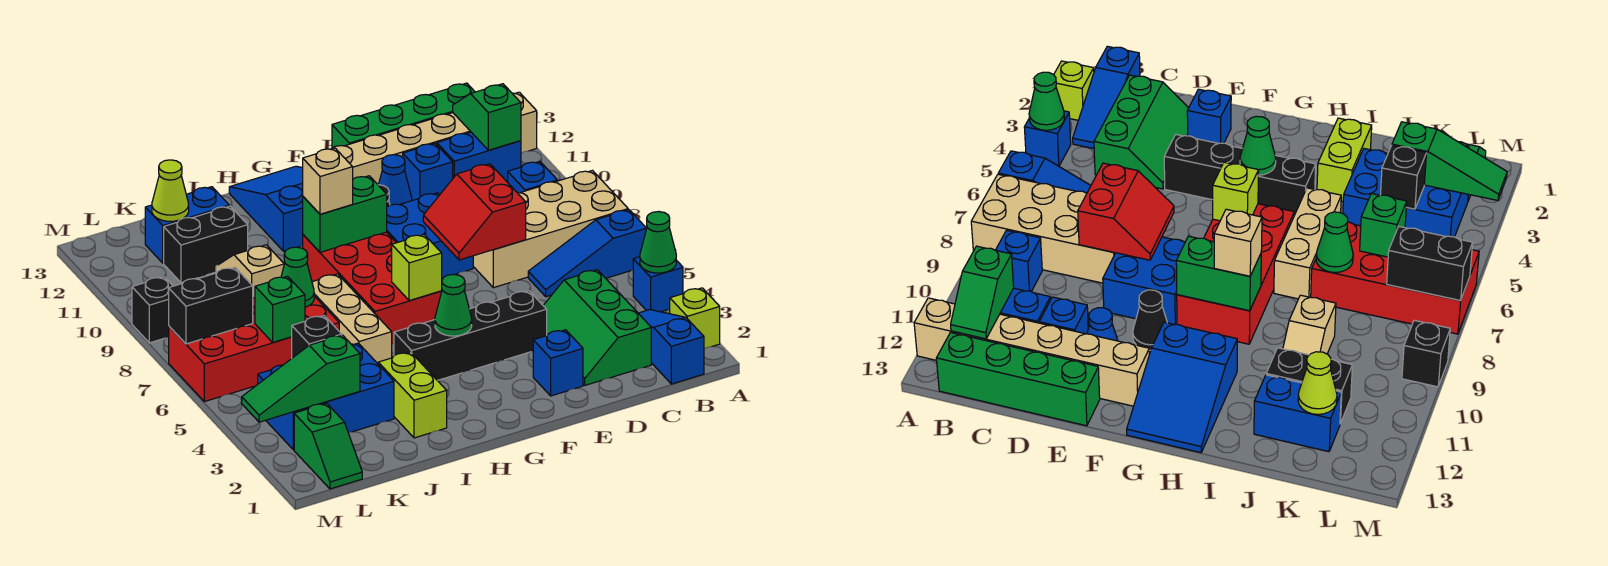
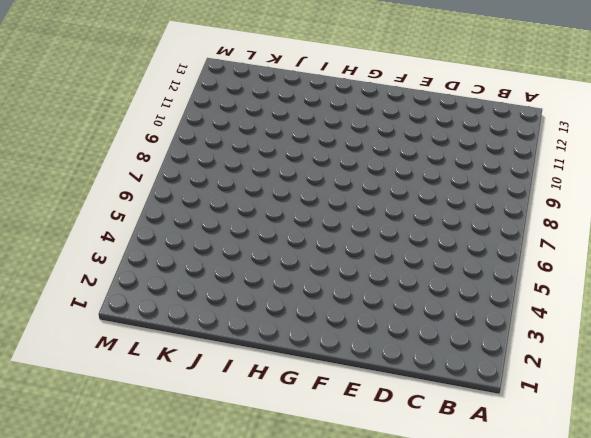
none -> lime 1x1 brick [670,288,720,349]
none -> blue 1x1 brick [633,257,683,312]
none -> blue 1x3 slope [528,210,647,297]
none -> tan 2x4 brick [473,171,628,288]

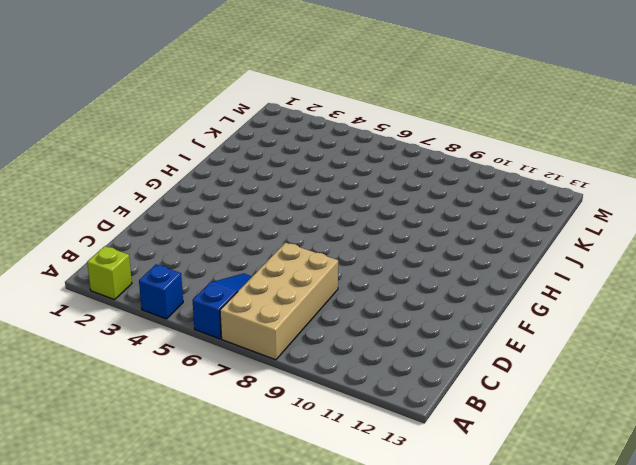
none -> tan 1x6 brick [331,92,537,185]
none -> blue 1x3 slope [638,310,704,384]
none -> blue 1x1 brick [508,162,557,193]
none -> blue 1x2 brick [437,132,521,182]

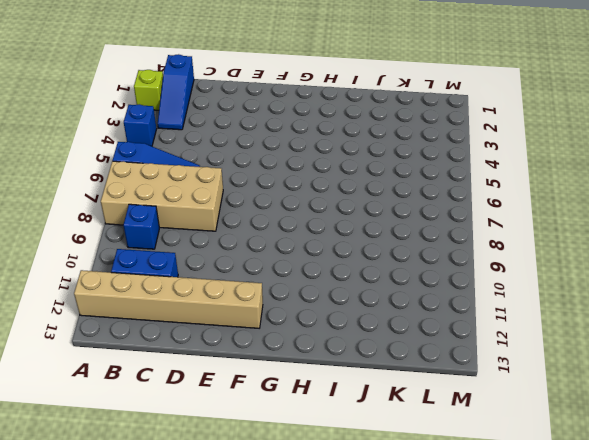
none -> green 1x4 brick [332,83,475,148]
none -> green 2x3 slope [543,270,651,385]
none -> blue 1x1 brick [403,143,453,201]
none -> blue 1x1 brick [533,330,583,396]

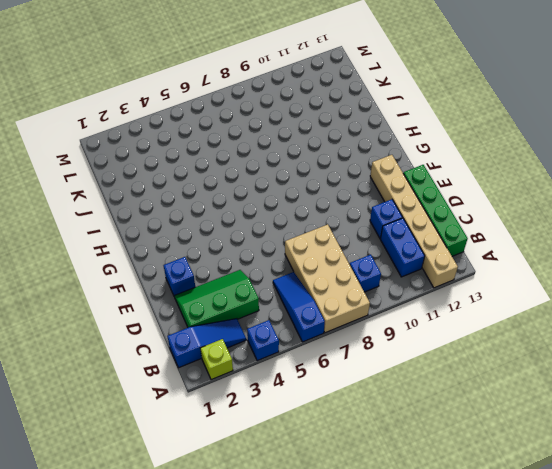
none -> black 1x4 brick [394,291,547,380]
none -> blue 2x2 brick [387,193,473,278]
none -> blue 1x1 cone [379,155,412,205]
none -> black 1x1 cone [1133,290,1167,350]

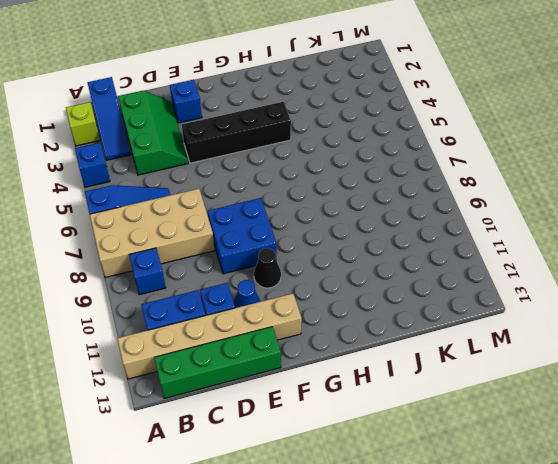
none -> red 2x4 brick [303,232,442,344]
none -> blue 2x3 slope [229,166,303,251]
none -> lime 1x2 brick [378,352,447,438]
none -> tan 1x3 brick [312,274,392,364]

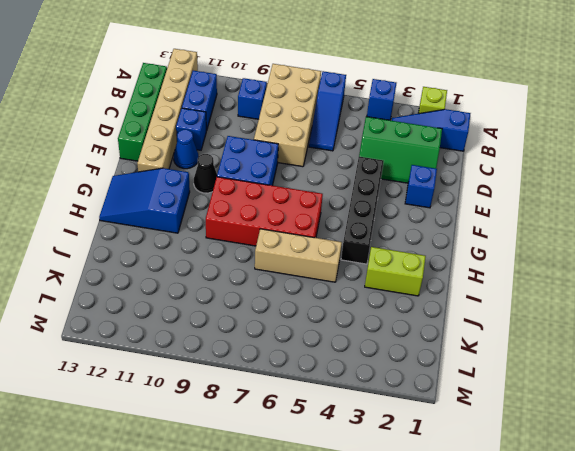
none -> blue 2x3 brick [258,343,394,450]
none -> red 2x4 brick [169,296,339,402]
none -> tan 1x2 slope [216,245,284,298]
none -> black 1x2 brick [164,206,248,283]

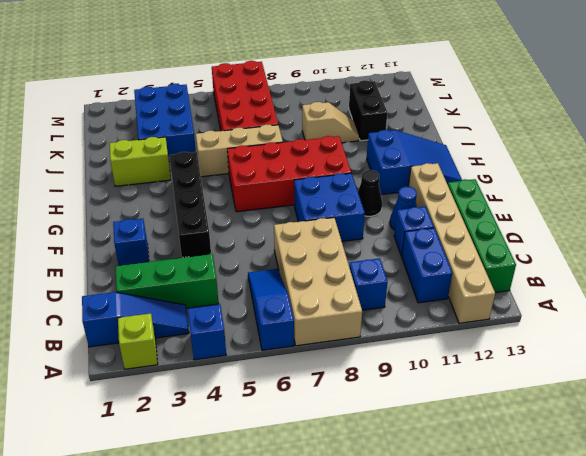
none -> blue 1x2 brick [145,187,229,263]
none -> green 1x2 slope [294,403,362,489]
none -> black 1x1 brick [132,277,173,343]
none -> green 1x1 cone [640,212,676,273]

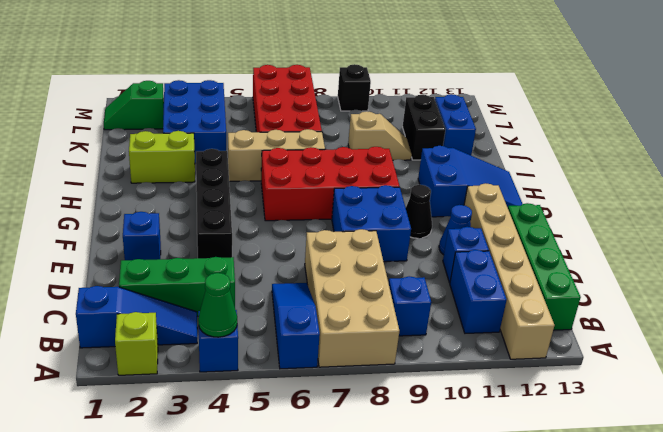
none -> green 1x2 slope [453,84,521,150]
none -> red 2x2 slope [423,164,526,260]
none -> green 1x1 cone [435,274,472,336]
none -> lime 1x1 brick [392,234,442,301]

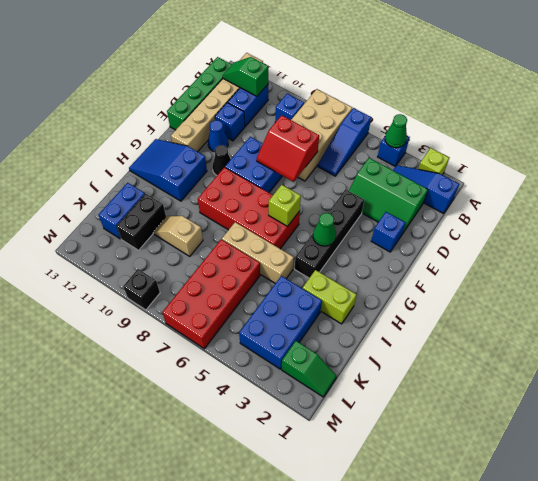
none -> green 1x2 brick [303,176,387,252]
none -> green 1x1 cone [281,247,314,307]
none -> green 1x3 slope [242,335,360,422]
none -> black 1x1 brick [292,316,342,358]

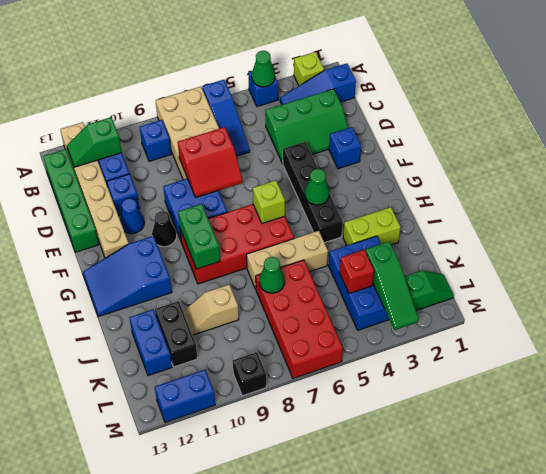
red 1x1 brick [340,250,374,294] -> black 1x1 brick [292,316,342,358]
blue 1x2 brick [155,370,215,422] -> none
none -> green 1x1 brick [255,276,305,342]
none -> lime 1x1 cone [152,160,189,221]
none -> black 1x2 brick [169,267,253,344]
none -> tan 1x1 brick [303,148,353,214]

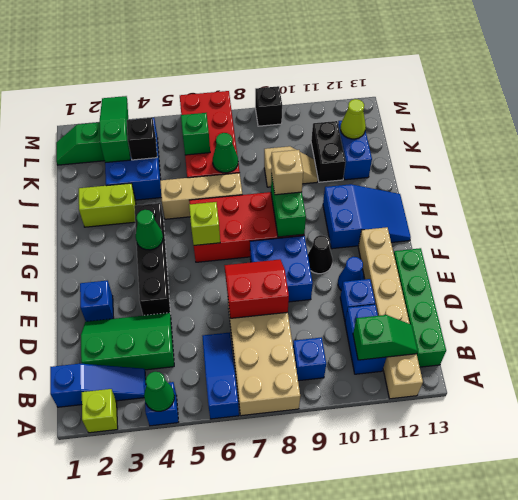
none -> black 1x2 brick [169,267,253,344]

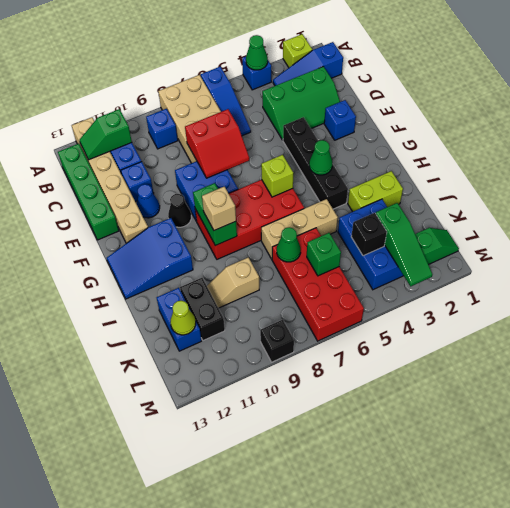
none -> black 1x2 brick [169,267,253,344]

